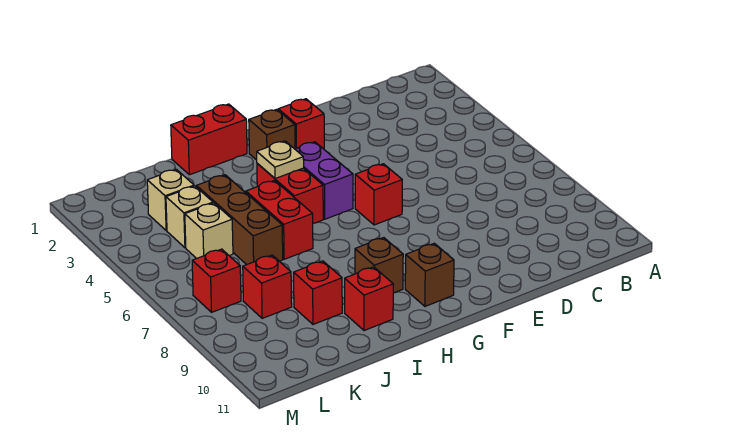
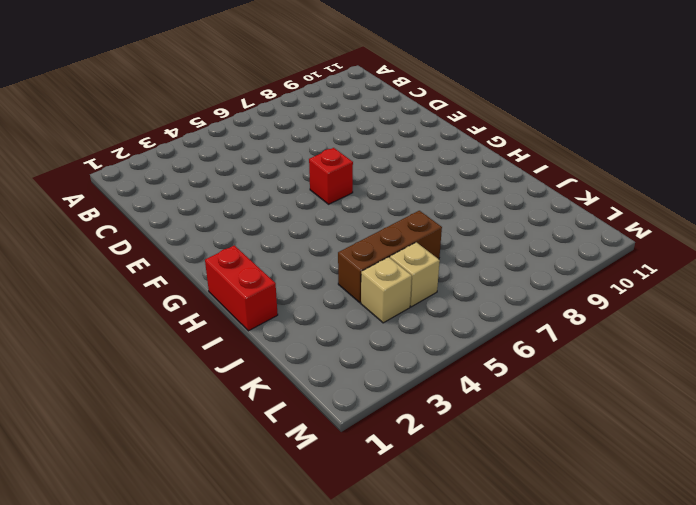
none -> red 1x1 brick [278,99,324,149]
none -> brown 1x1 brick [249,109,295,160]
none -> purple 1x2 brick [295,142,353,219]

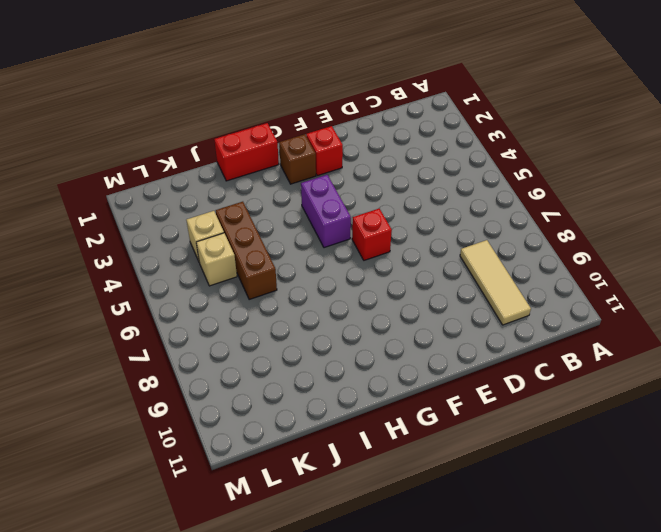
tan 1x3 tile [460,240,531,325] -> none
none -> brown 1x1 brick [405,243,454,306]
none -> red 1x2 brick [257,163,323,223]
none -> brown 1x1 brick [355,238,403,293]

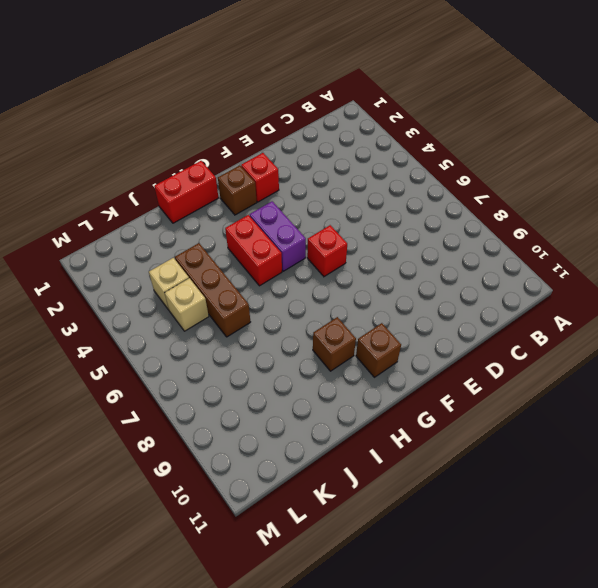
none -> red 1x2 brick [246,180,313,259]
none -> red 1x1 brick [345,267,393,331]
none -> red 1x1 brick [294,261,342,324]

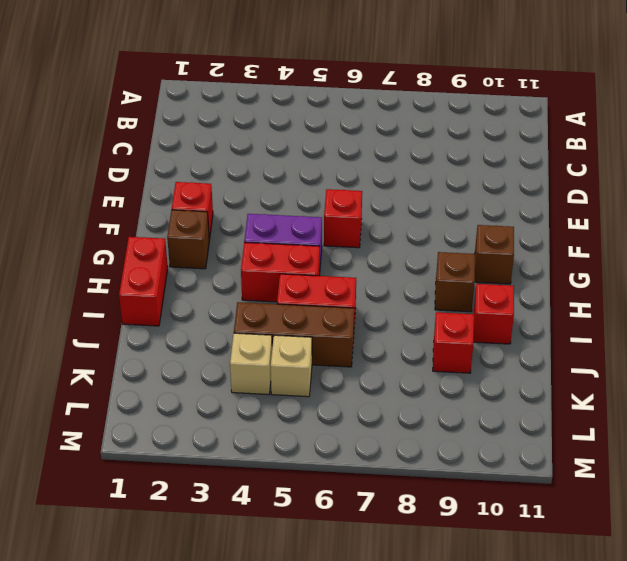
none -> tan 1x1 brick [147,169,194,231]
none -> red 1x1 brick [243,255,292,318]
none -> red 1x1 brick [192,249,241,312]

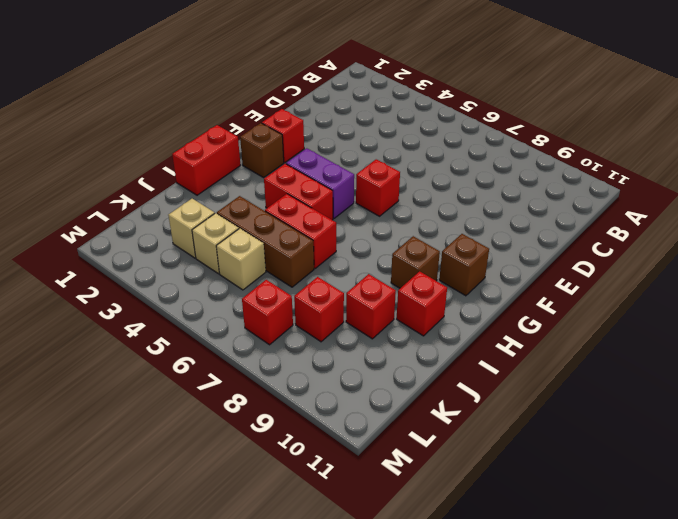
none -> tan 1x1 plate [257,141,304,178]

